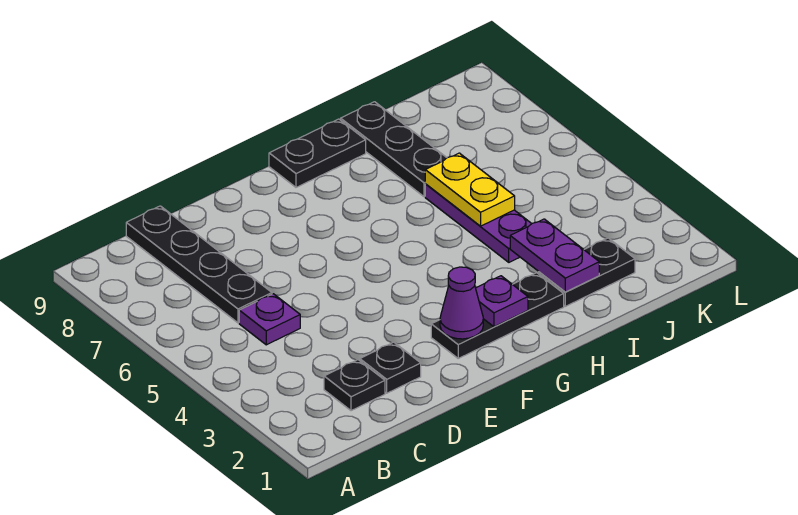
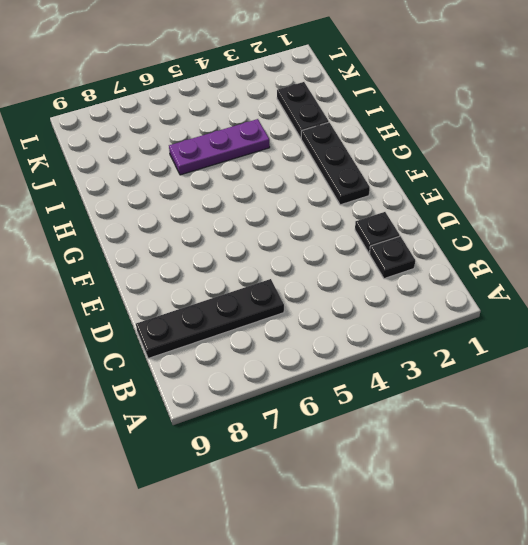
none -> purple 1x1 plate [239,294,300,345]
none -> black 1x2 plate [269,119,366,187]
none -> black 1x3 plate [341,102,447,197]

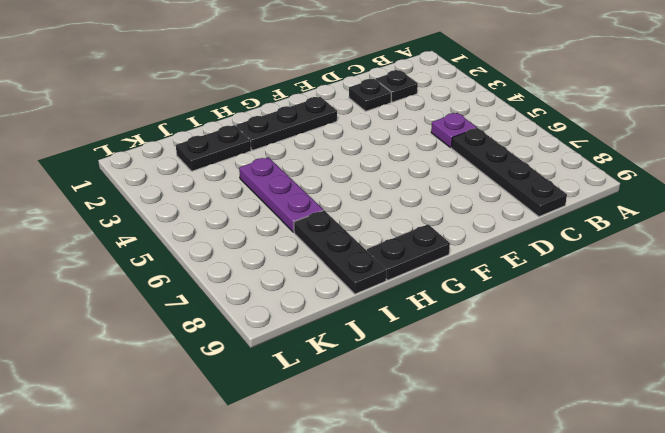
none -> purple 1x1 cone [440,267,483,339]
none -> purple 1x1 plate [476,276,528,327]
none -> purple 1x2 plate [510,219,599,292]

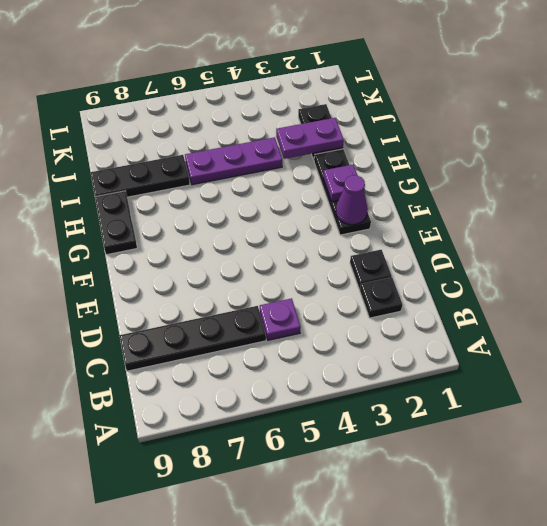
none -> yellow 1x2 plate [425,153,515,226]

